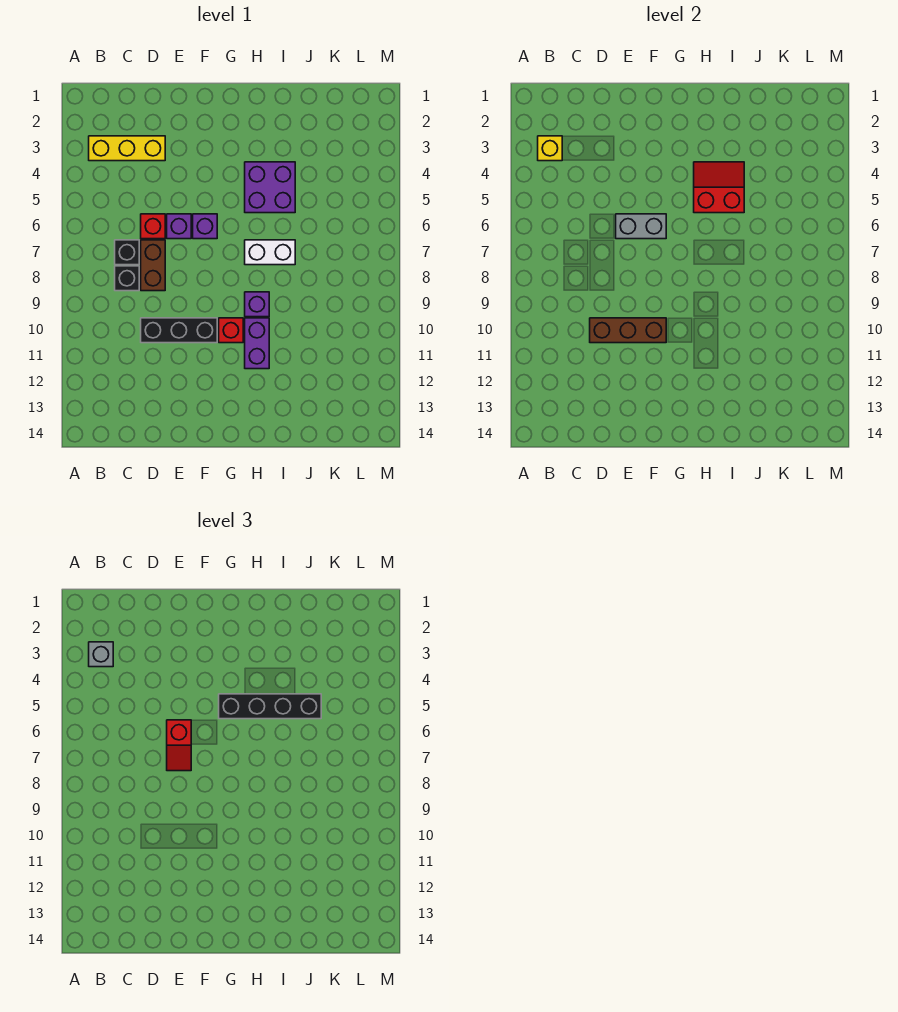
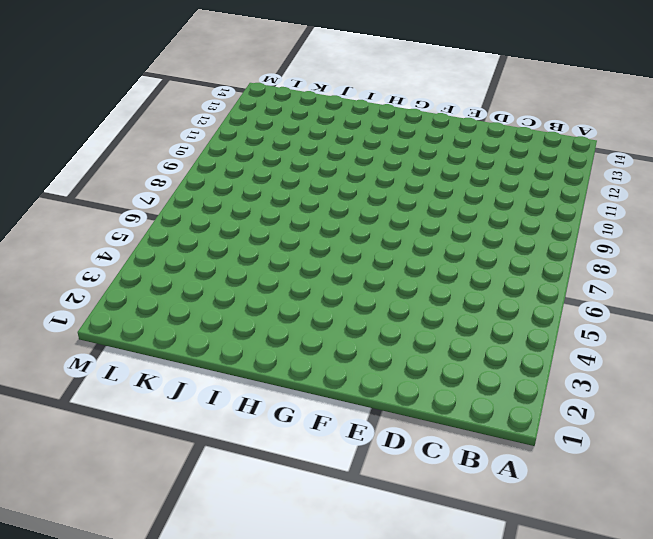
none -> yellow 1x3 brick [89,136,165,161]
none -> black 1x1 brick [115,240,139,265]
none -> black 1x1 brick [115,266,139,291]

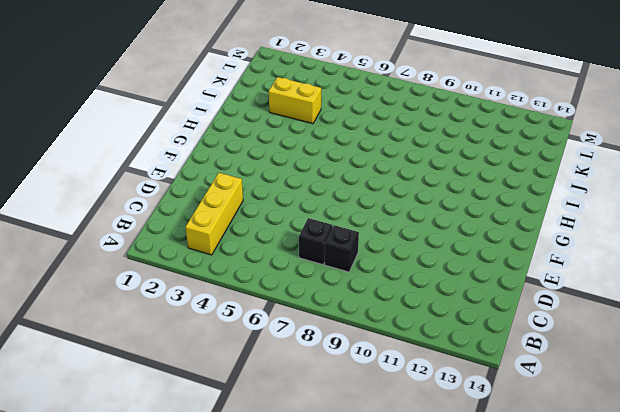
yellow 1x2 brick [269,77,321,124] -> none
none -> red 1x1 brick [141,214,165,239]
none -> brown 1x2 brick [141,240,165,291]
none -> black 1x3 brick [141,318,217,343]

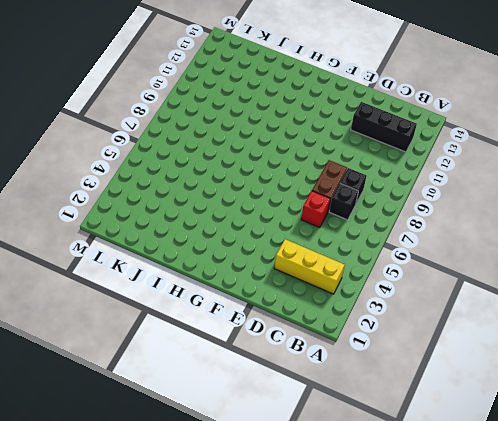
black 1x3 brick [351,102,417,152] -> black 1x3 brick moved to [141,318,217,343]
none -> purple 1x1 brick [167,214,191,239]
none -> purple 1x1 brick [193,214,217,239]
none -> red 1x1 brick [219,318,243,343]

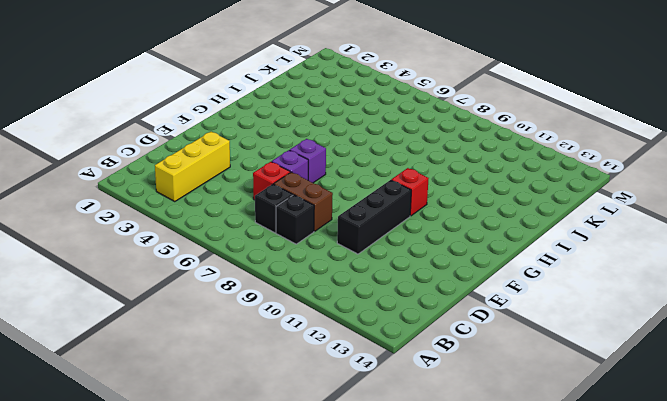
none -> purple 2x2 brick [245,162,295,213]
none -> white 1x2 brick [245,240,295,265]
none -> purple 1x1 brick [245,292,269,317]

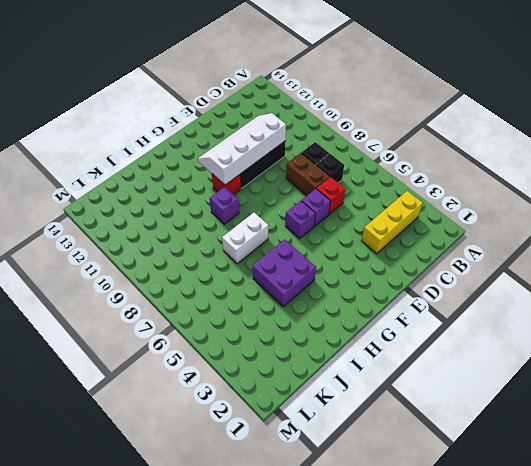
white 2x4 slope [198,113,286,185] -> brown 1x3 brick [590,318,666,343]
none -> purple 1x2 brick [245,318,269,369]
none -> yellow 1x1 brick [538,136,562,161]
none -> grey 1x2 brick [616,214,666,239]

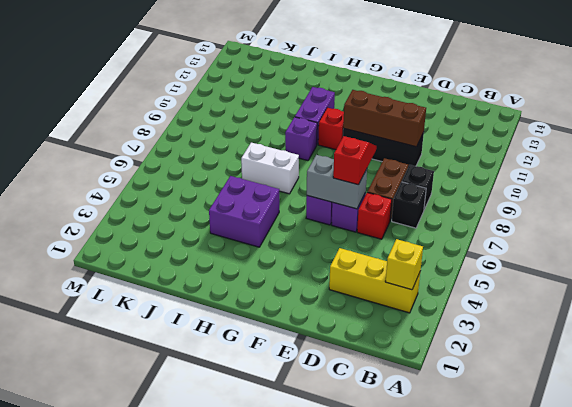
none -> red 2x2 slope [694,162,744,213]
none -> grey 1x1 brick [89,642,113,667]
none -> black 1x4 brick [219,694,321,719]

